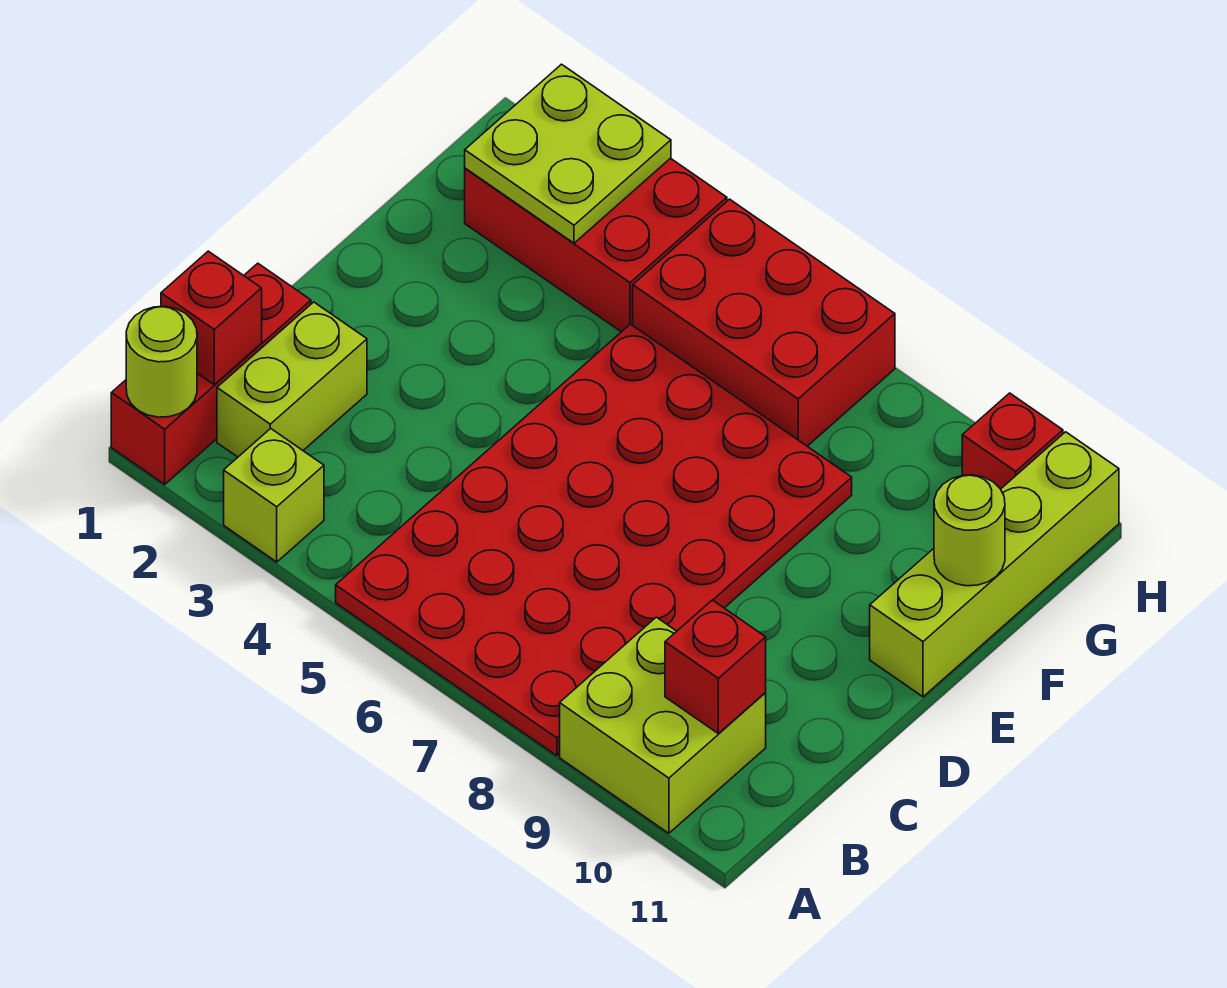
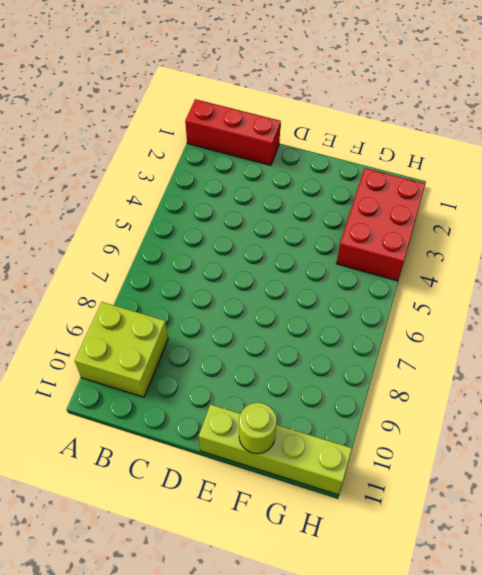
none -> lime 1x1 brick [224,428,324,562]
none -> red 4x6 plate [336,324,852,756]
none -> lime 1x2 brick [217,302,367,457]

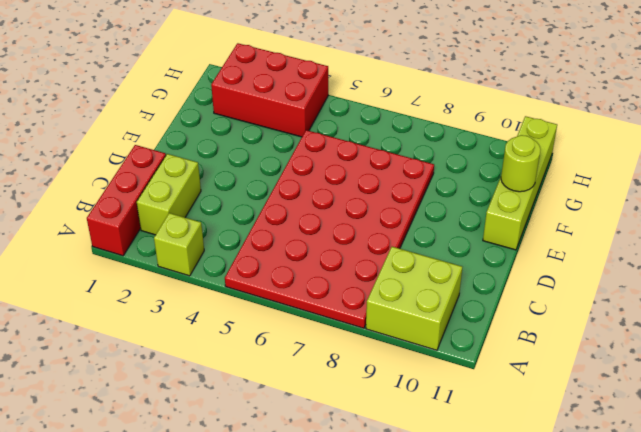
none -> red 2x3 brick [633,199,895,446]
none -> red 1x1 brick [962,393,1063,489]
none -> lime 1x1 round brick [126,306,197,417]

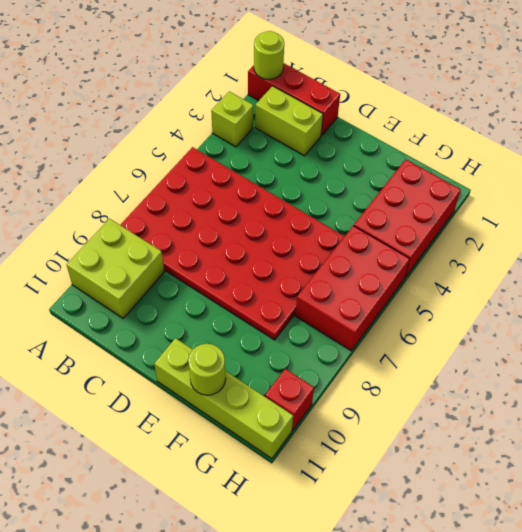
none -> red 1x1 brick [161,251,262,385]
none -> red 1x1 brick [665,600,766,734]
none -> lime 2x2 plate [465,64,671,243]

